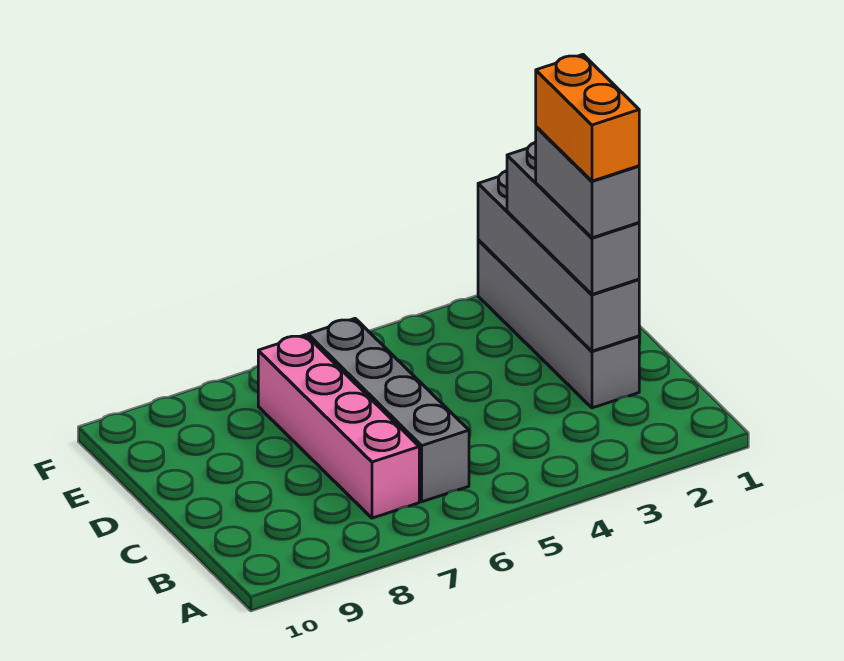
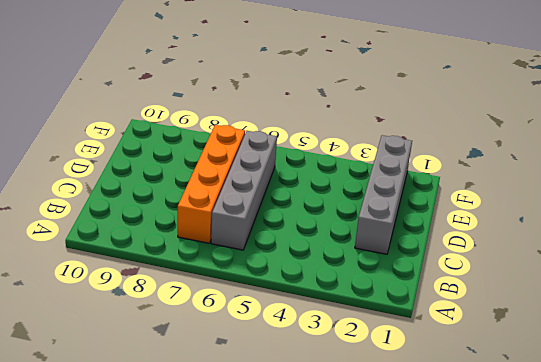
orange 1x4 brick [178,125,245,243] -> pink 1x4 brick [258,335,419,518]
none -> grey 1x4 brick [478,171,639,351]
none -> grey 1x3 brick [507,142,639,295]

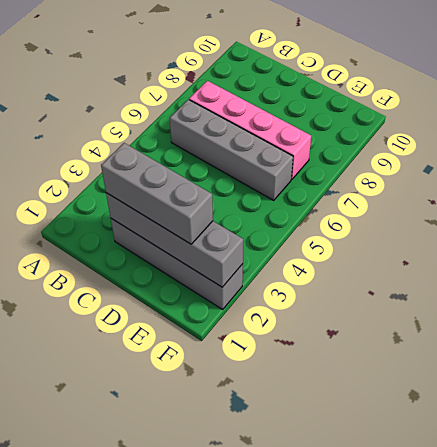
none -> grey 1x2 brick [536,127,639,238]
none -> orange 1x2 brick [536,55,639,181]

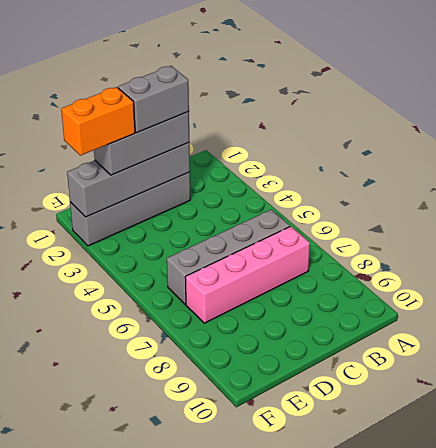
orange 1x2 brick [61,87,135,156] -> orange 1x2 brick moved to [536,55,639,181]

